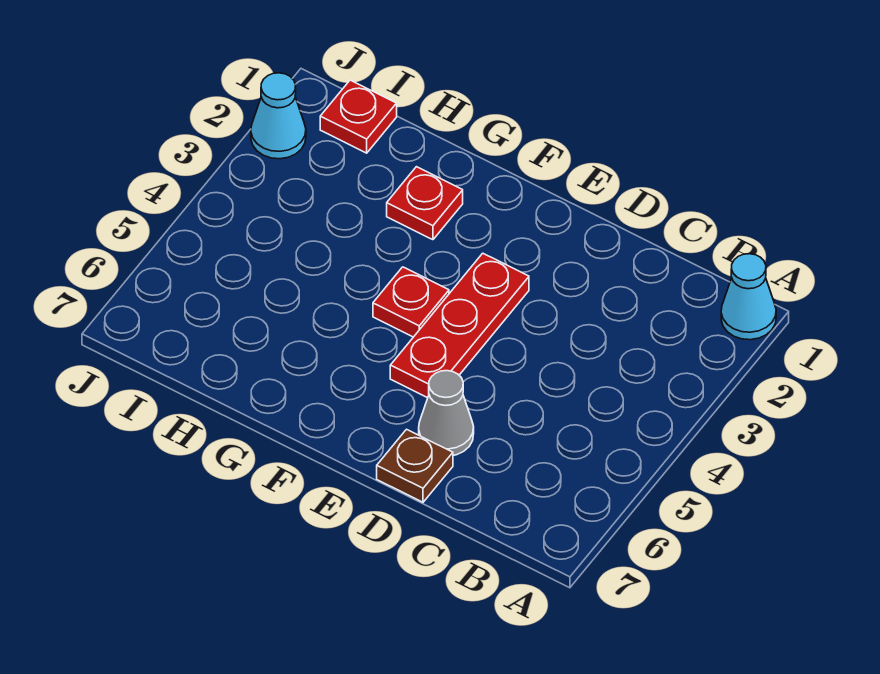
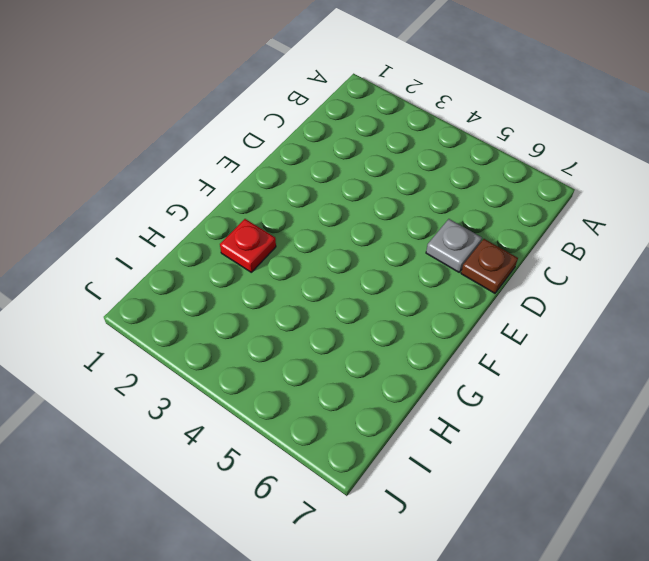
grey 1x1 plate [426,219,482,272] -> grey 1x1 cone [419,371,474,455]
none -> cyan 1x1 cone [721,254,776,340]
none -> red 1x3 plate [390,253,529,398]

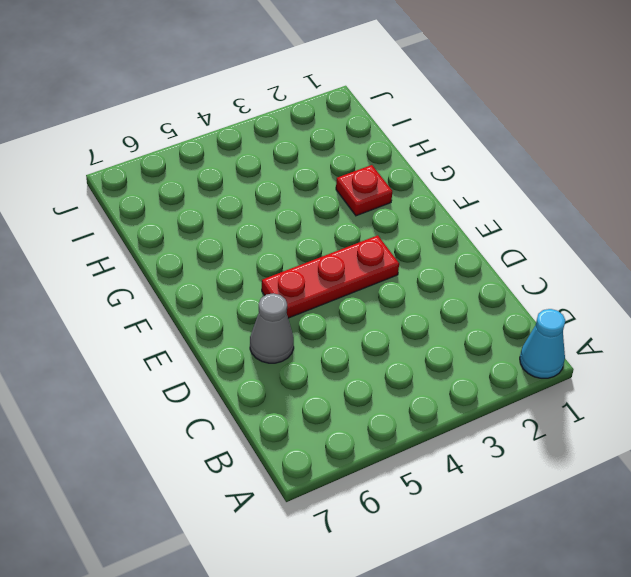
none -> brown 1x1 plate [377,429,453,502]
none -> red 1x1 plate [373,267,449,337]

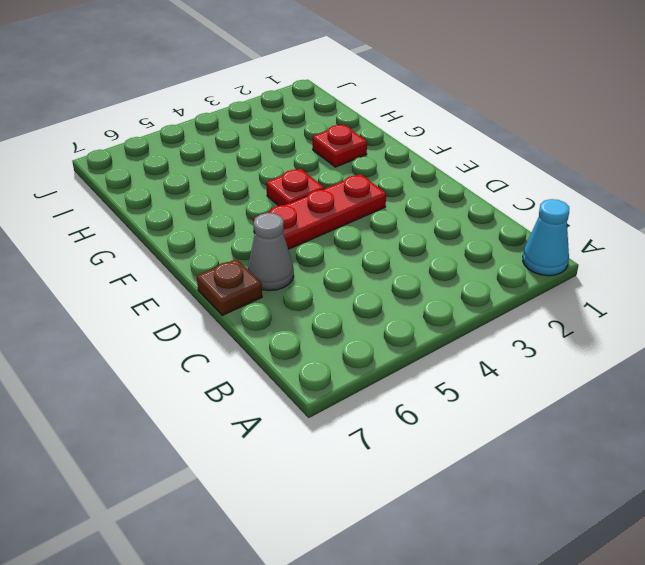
none -> red 1x1 plate [320,80,397,153]
none -> cyan 1x1 cone [251,73,306,159]

